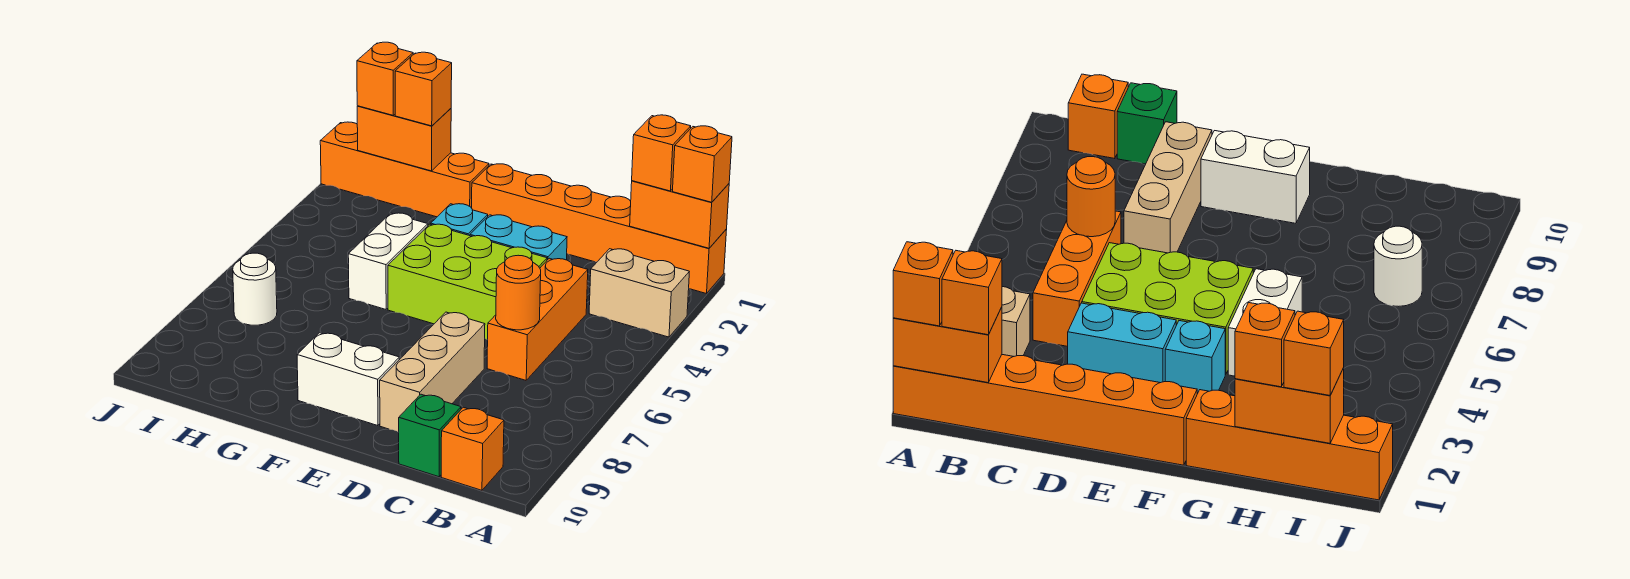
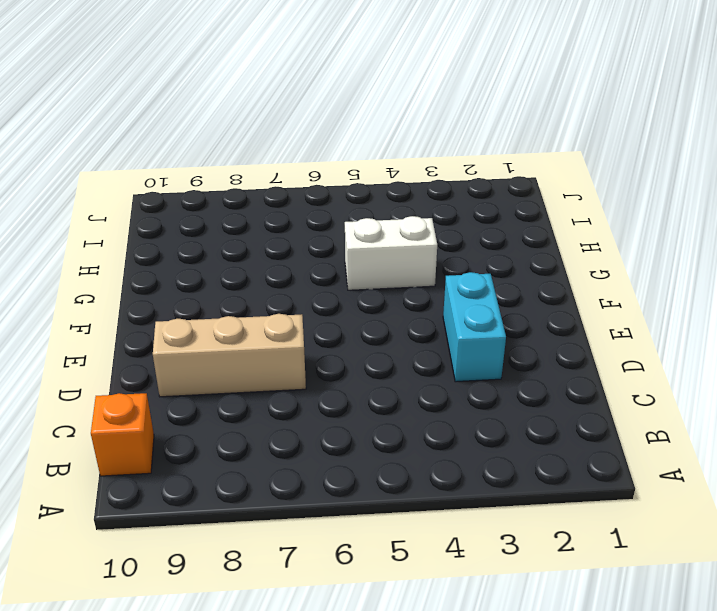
none -> orange 1x6 brick [472,164,727,294]
none -> tan 1x2 brick [589,249,689,337]
none -> orange 1x3 brick [487,258,588,380]

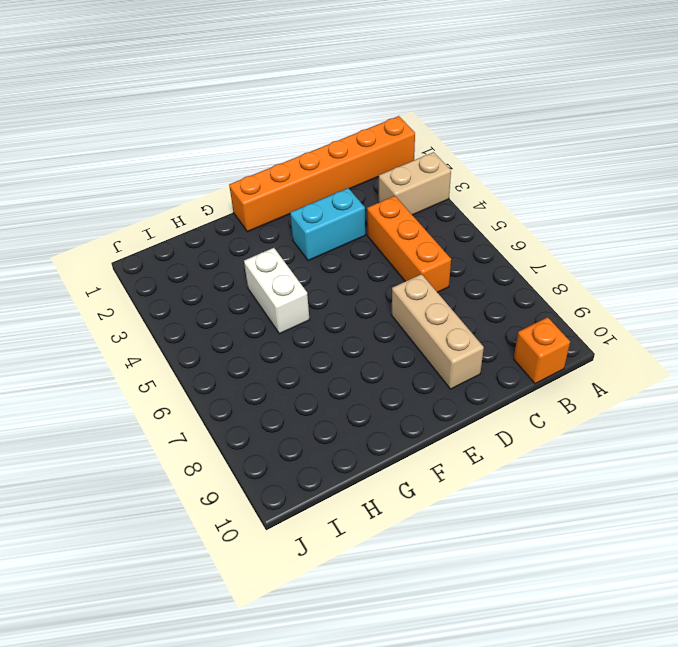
none -> green 1x1 brick [399,394,461,477]
none -> lime 2x3 brick [388,224,547,340]
none -> white 1x2 brick [297,333,399,426]

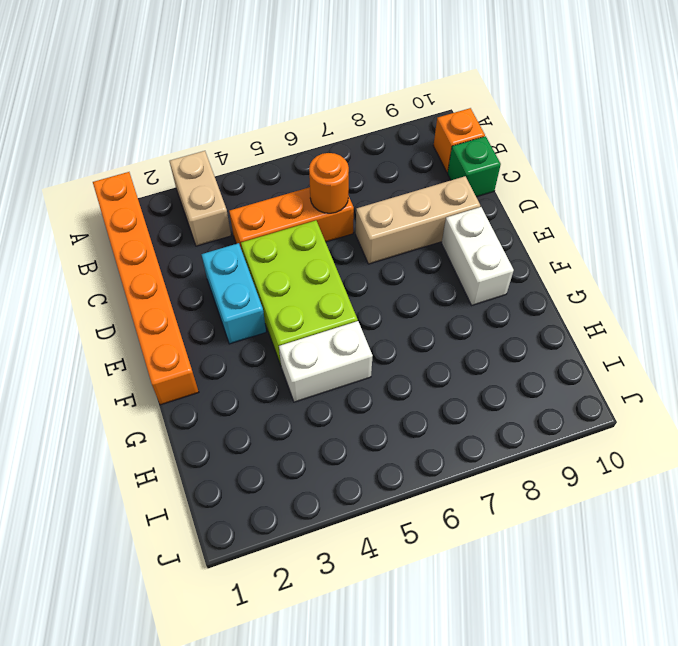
none -> cyan 1x1 brick [431,204,488,236]
none -> orange 1x4 brick [320,122,489,217]
none -> white 1x1 round brick [233,253,277,325]

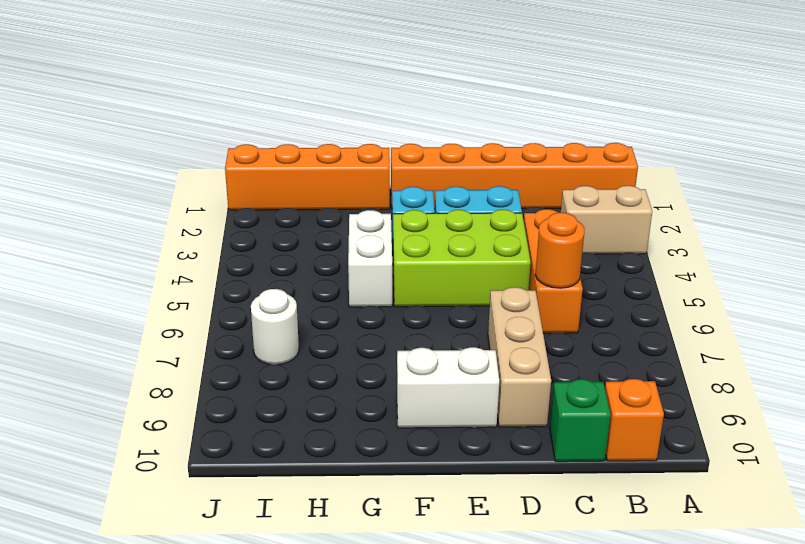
none -> orange 1x2 brick [630,181,729,248]
none -> orange 1x2 brick [357,106,451,171]
none -> orange 1x1 brick [673,126,732,202]

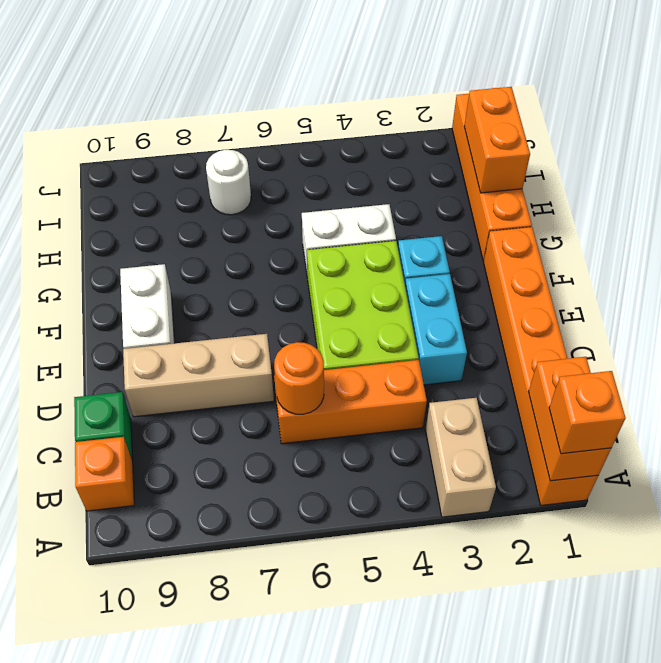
none -> orange 1x1 brick [632,115,691,191]
none -> orange 1x1 brick [395,52,452,126]
none -> orange 1x1 brick [357,42,413,115]

